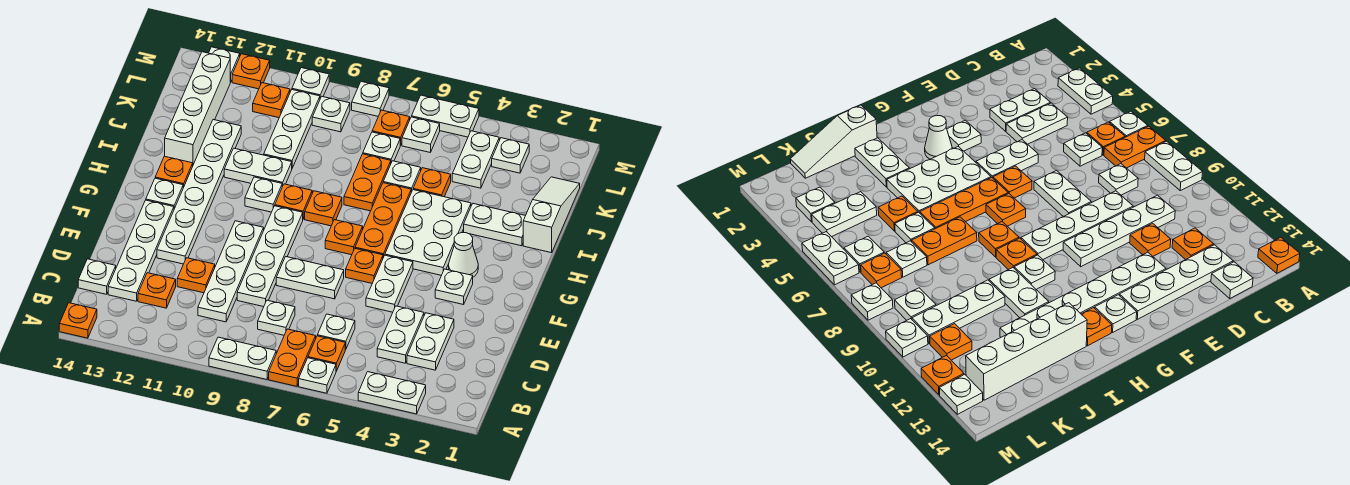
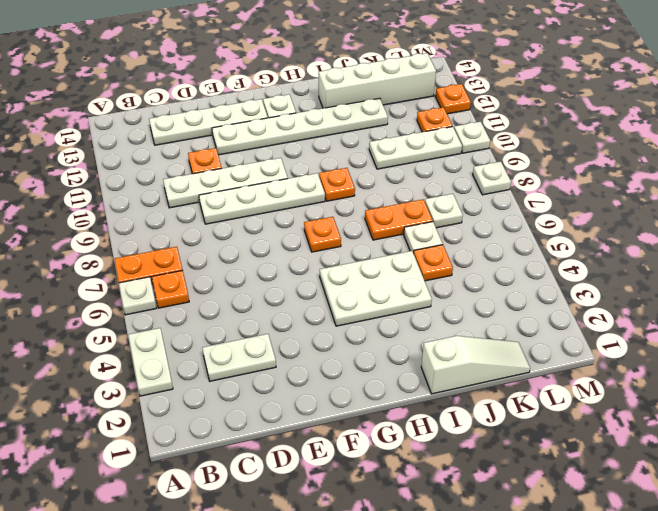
none -> white 1x2 plate [209,337,276,379]
none -> orange 1x1 plate [59,303,97,338]
none -> white 1x2 plate [377,306,424,363]
none -> white 1x1 plate [317,314,355,350]

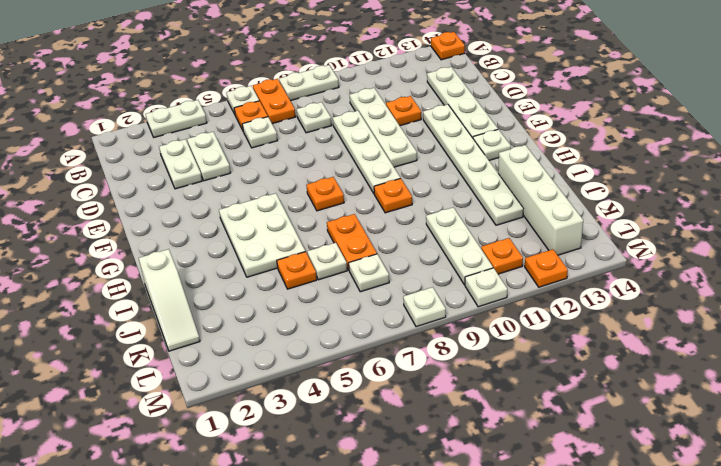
none -> orange 1x1 plate [138,273,176,308]
none -> white 1x1 plate [78,259,116,294]
none -> white 1x2 plate [366,255,413,312]
none -> white 1x2 plate [276,257,344,299]

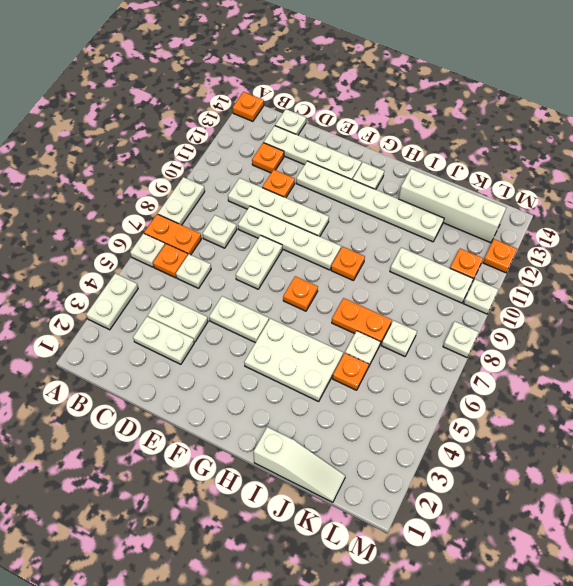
none -> white 1x1 plate [435,269,473,305]
none -> orange 1x1 plate [346,249,383,283]
none -> white 1x1 cone [449,233,478,277]
none -> orange 1x3 plate [355,183,411,258]

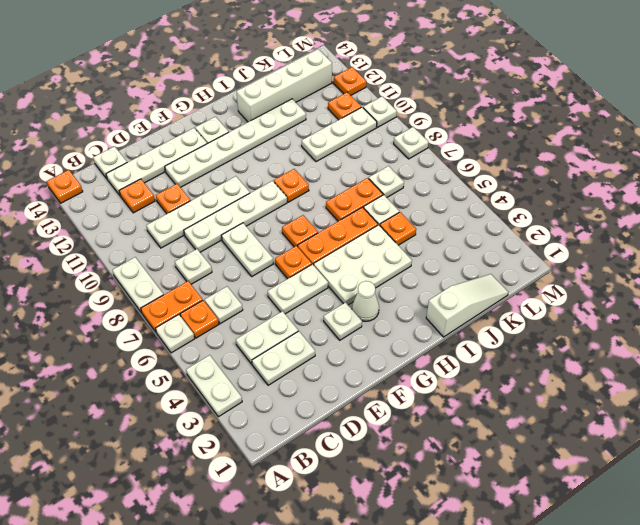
none -> orange 1x1 plate [305,191,342,226]
none -> white 1x1 plate [245,177,282,212]
none -> orange 1x1 plate [155,156,193,188]
none -> white 1x2 plate [464,204,525,246]

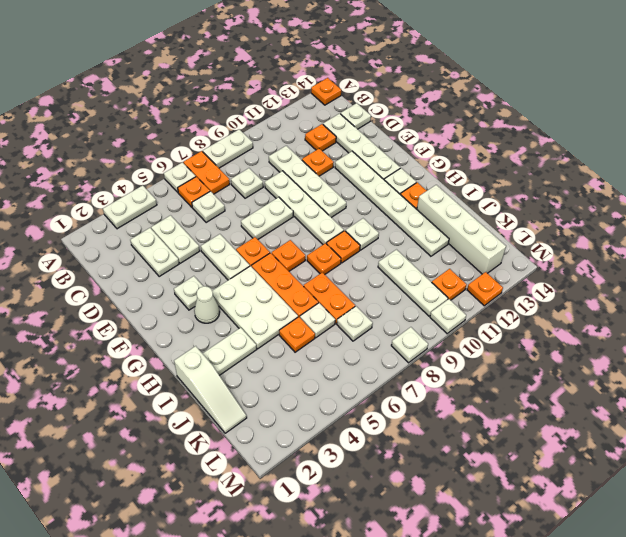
none -> white 1x2 plate [224,148,292,186]
none -> white 1x2 plate [452,131,499,188]
none -> white 1x1 plate [492,138,529,173]
none -> white 1x1 plate [402,117,440,152]

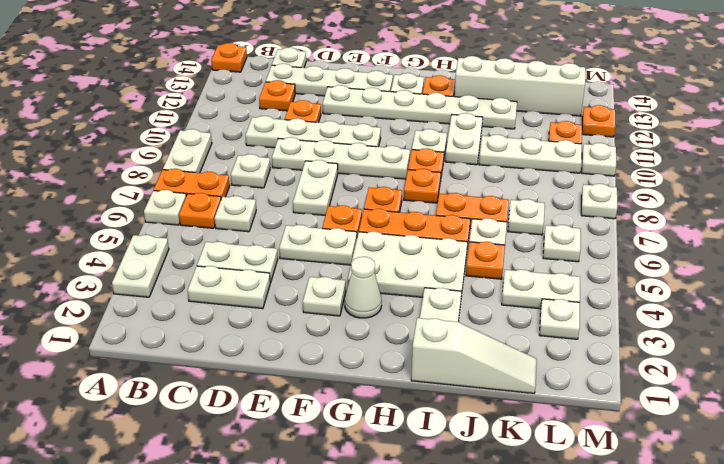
none -> orange 1x1 plate [372,110,410,145]
none -> white 1x1 plate [312,97,350,132]
none -> white 1x2 plate [412,95,479,137]
none -> white 1x1 plate [209,47,240,82]

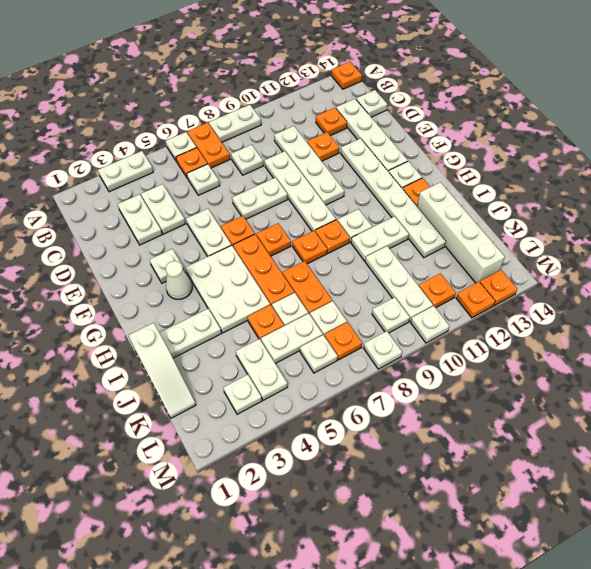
white 1x2 plate [261,313,323,364] -> white 1x2 plate moved to [412,95,479,137]
orange 1x1 plate [480,270,517,305] -> white 1x1 plate [209,47,240,82]

